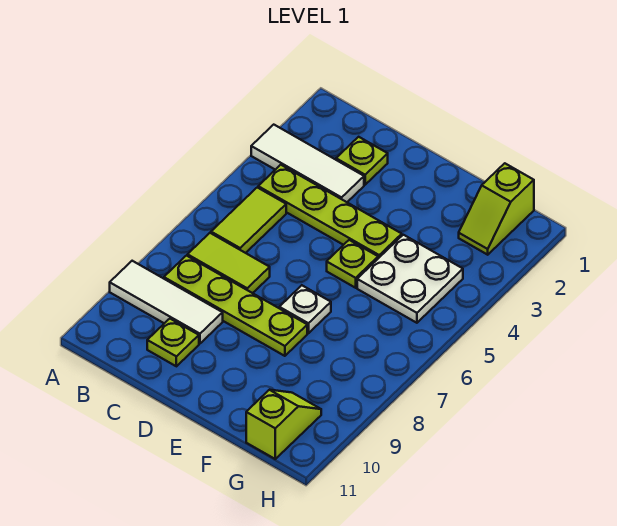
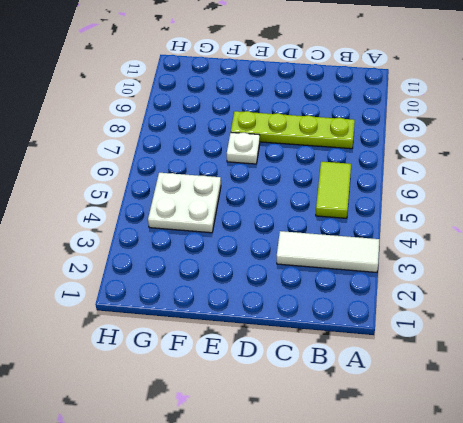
none -> white 1x3 tile [110,261,223,344]
none -> lime 1x4 plate [258,165,402,258]
none -> lime 1x2 tile [187,233,270,293]

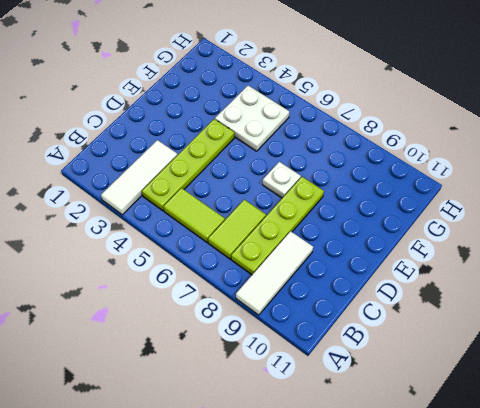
none -> lime 1x1 plate [336,137,388,185]
none -> lime 1x1 plate [147,319,199,366]
none -> lime 1x1 plate [327,240,378,288]

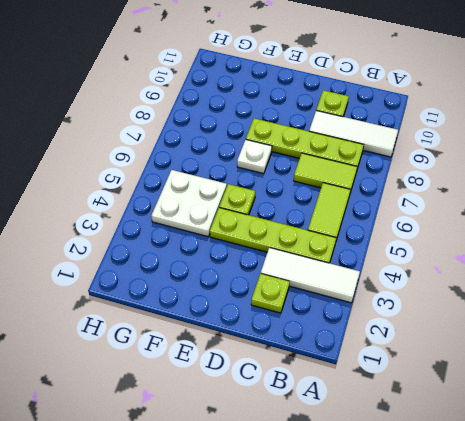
none -> lime 1x2 slope [459,163,534,255]
none -> lime 1x2 slope [246,390,321,459]

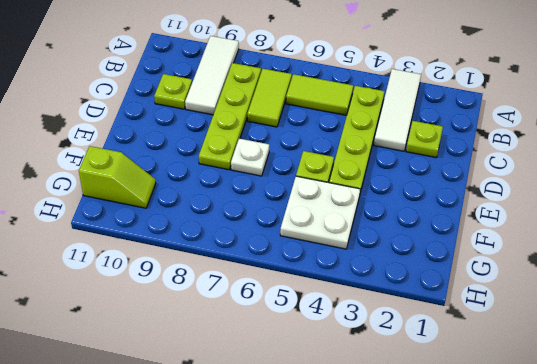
none -> lime 1x2 slope [459,163,534,255]

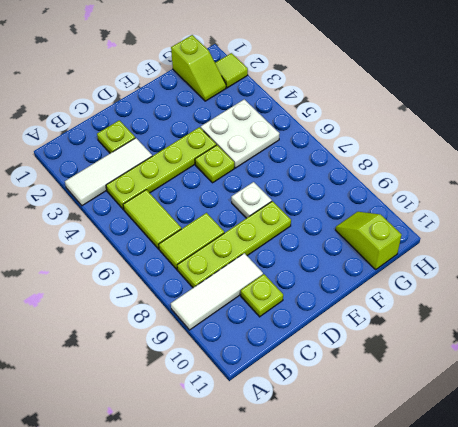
lime 1x1 tile [215,53,248,88] -> none

